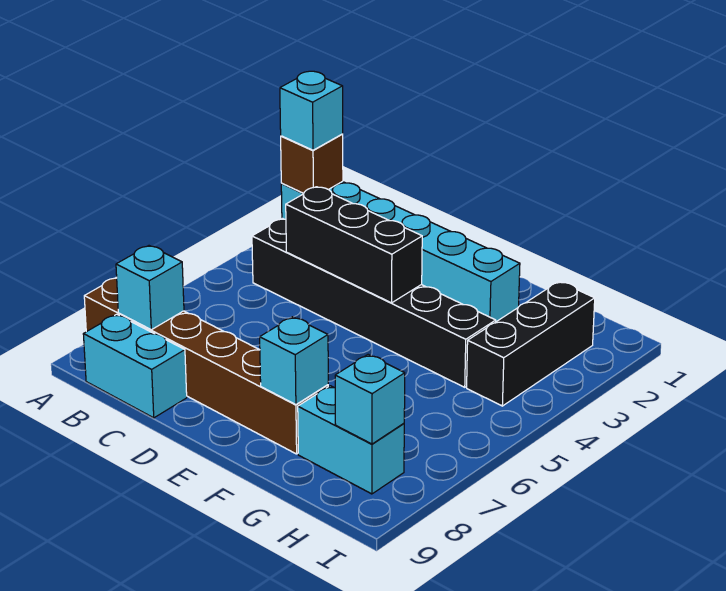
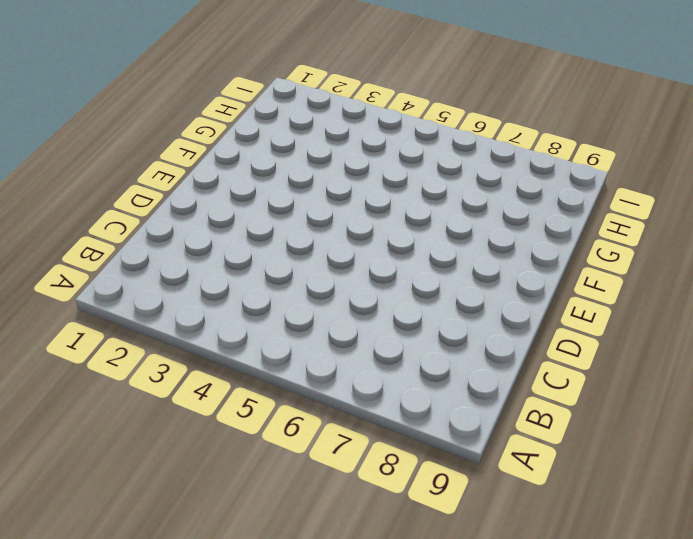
none -> cyan 1x6 brick [281,181,520,322]
none -> brown 1x6 brick [84,277,328,454]
none -> black 1x6 brick [252,218,496,387]

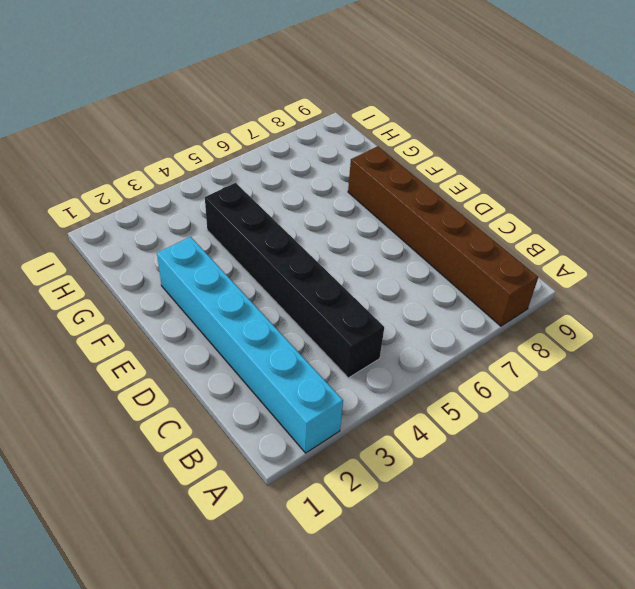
none -> cyan 1x2 brick [83,314,187,418]
none -> cyan 1x2 brick [298,386,404,494]
none -> black 1x3 brick [467,281,595,406]

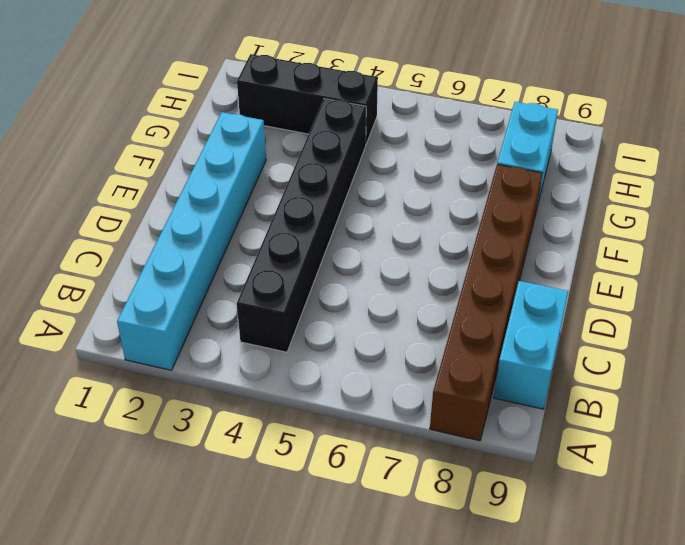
none -> brown 1x1 brick [281,134,343,193]
none -> cyan 1x1 brick [116,246,184,330]
none -> black 1x3 brick [286,187,422,303]

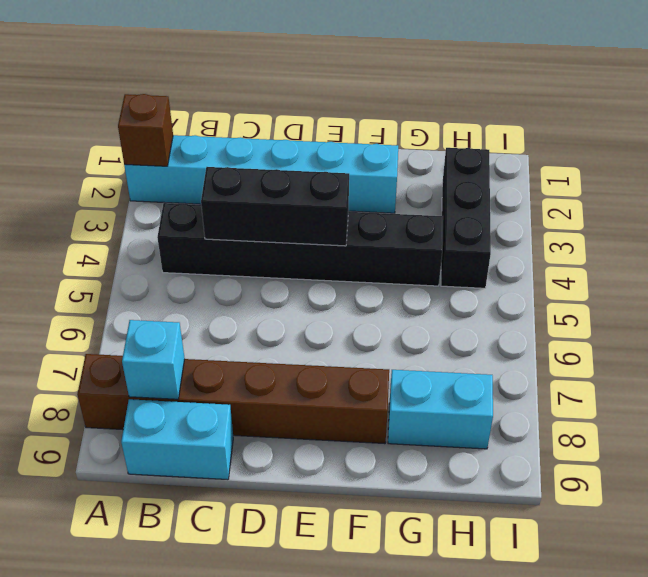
none -> cyan 1x1 brick [260,317,328,405]
none -> cyan 1x1 brick [335,355,405,444]
none -> cyan 1x1 brick [280,71,343,150]

